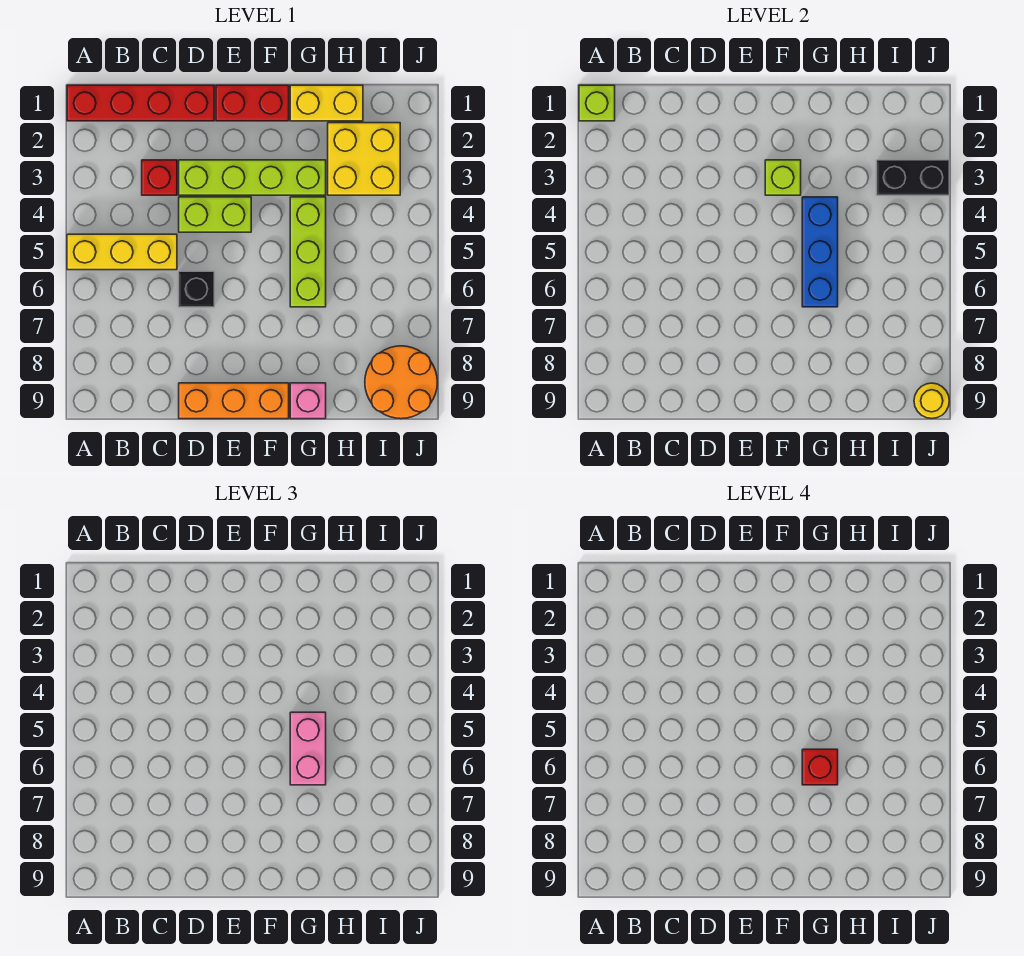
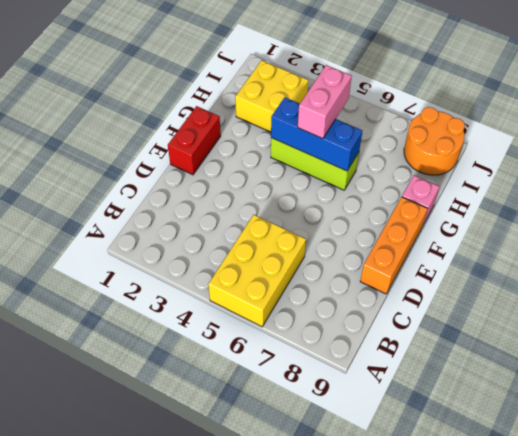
yellow 2x3 brick [208,215,306,327] -> yellow 1x3 brick [67,234,177,270]
pink 1x2 brick [298,65,352,139] -> pink 1x2 brick turned to [290,712,326,785]
none -> red 1x4 brick [67,85,214,121]
none -> red 1x1 brick [142,160,177,195]
none -> lime 1x4 brick [179,160,326,195]

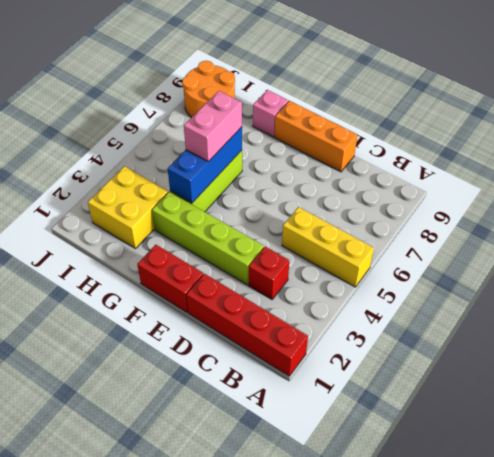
none -> lime 1x2 brick [179,197,251,232]
none -> black 1x1 brick [179,271,214,307]
none -> yellow 1x2 brick [290,85,363,121]

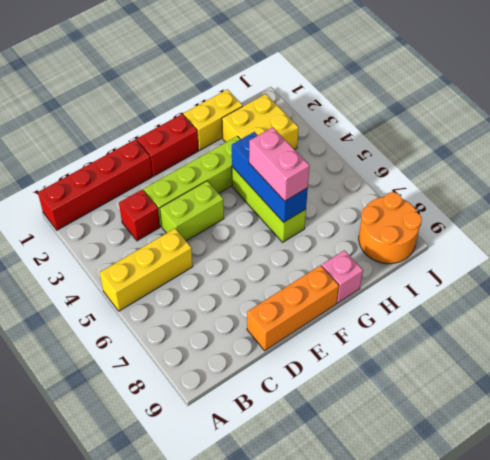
none -> black 1x1 brick [179,271,214,307]
none -> lime 1x1 brick [579,85,615,121]
none -> lime 1x1 brick [765,160,801,195]

